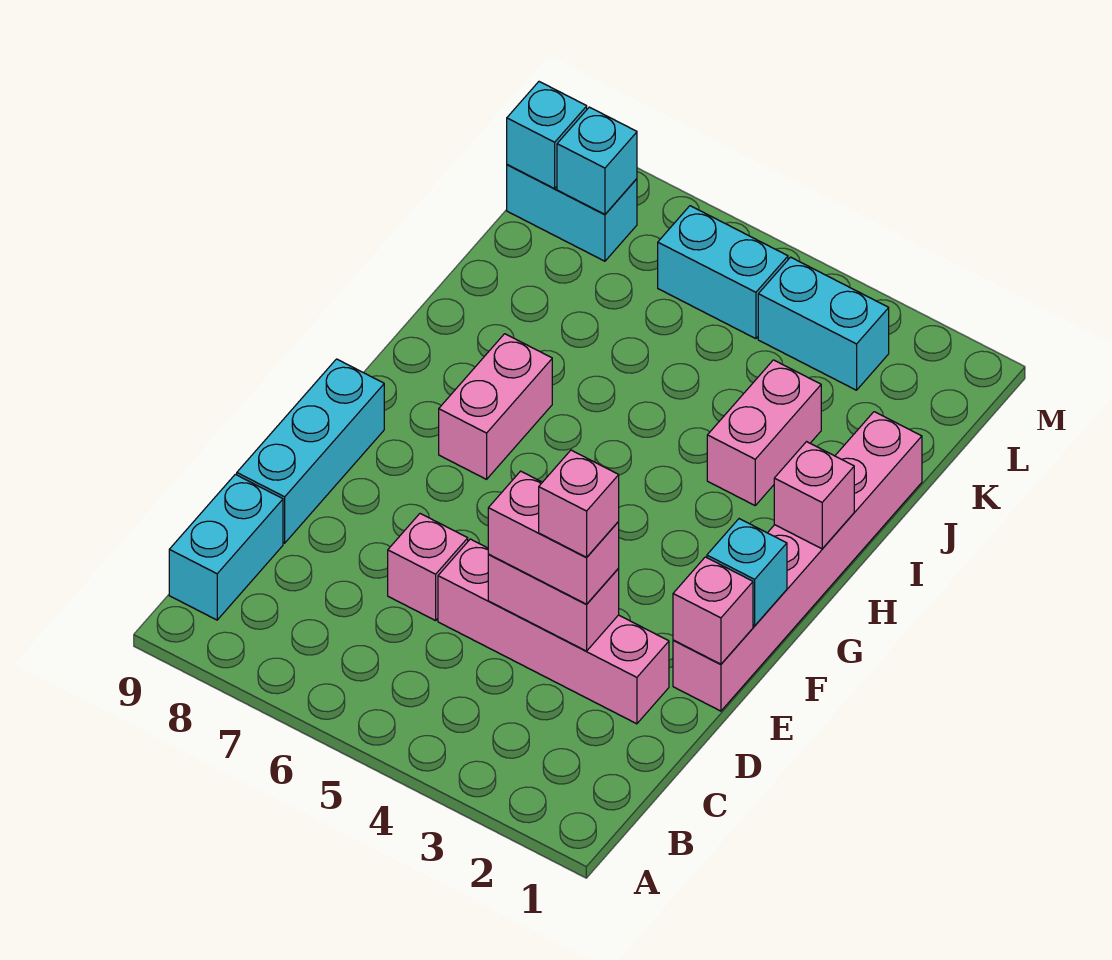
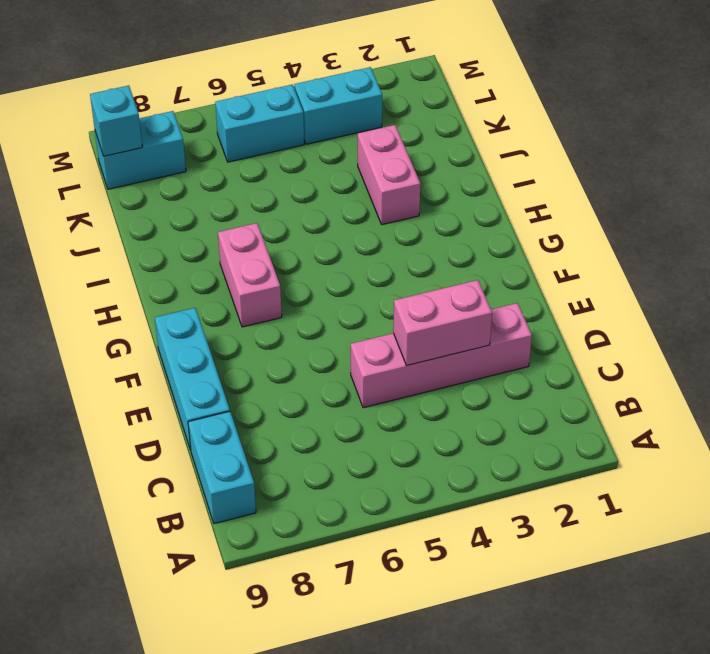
none -> pink 1x1 brick [388,514,468,621]
none -> pink 1x6 brick [673,412,922,711]
none -> pink 1x1 brick [673,557,753,664]

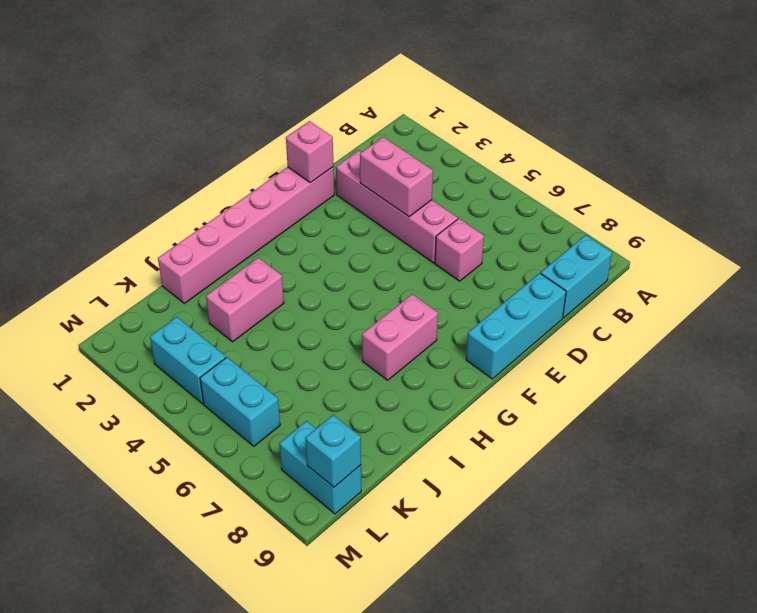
none -> cyan 1x1 brick [707,519,787,626]
none -> pink 1x1 brick [774,442,854,549]
none -> cyan 1x1 brick [557,107,637,215]

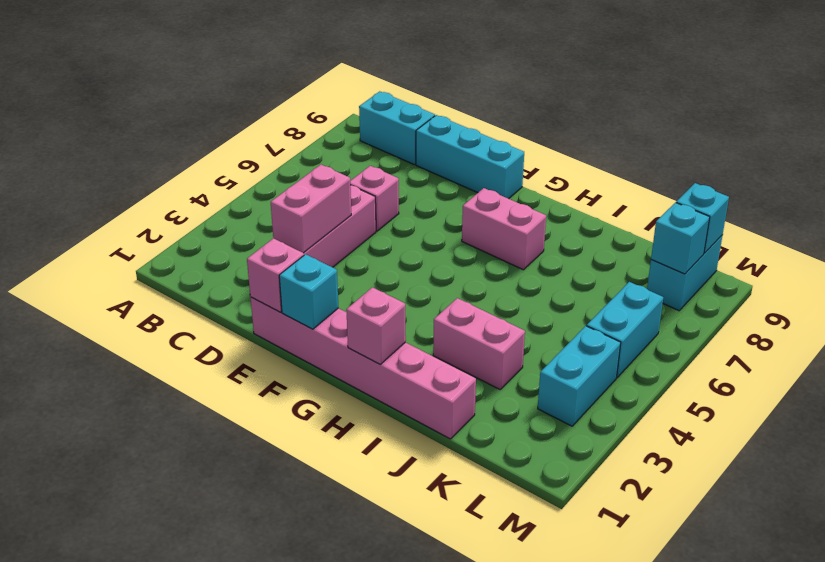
none -> pink 1x2 brick [488,471,619,604]
none -> pink 1x1 brick [539,450,619,558]

